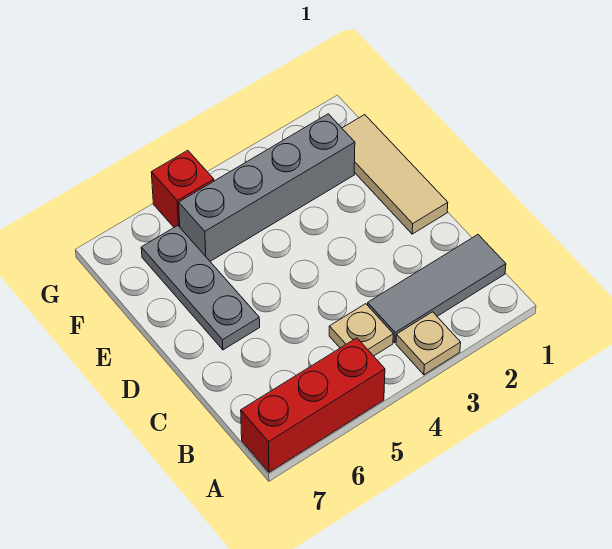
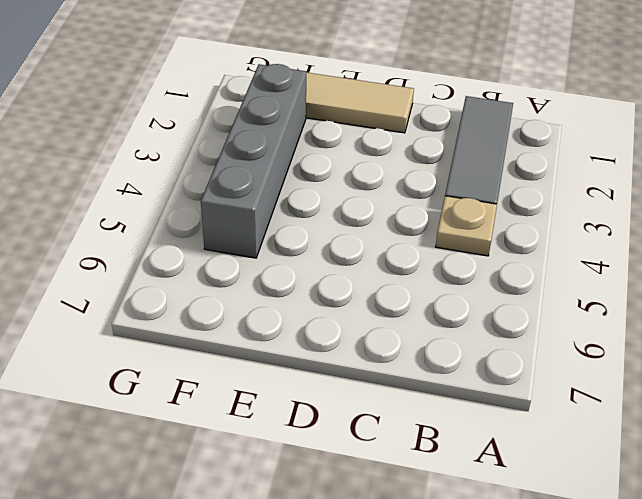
none -> tan 1x1 plate [396,312,461,375]
none -> red 1x3 brick [241,338,385,472]

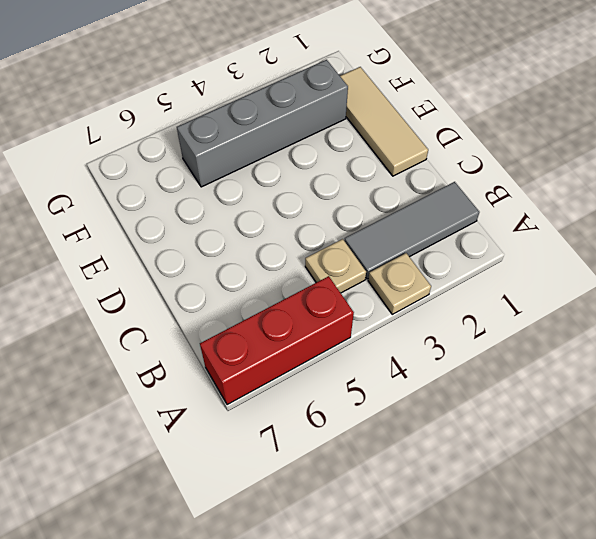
none -> grey 1x3 plate [141,226,260,350]
none -> red 1x1 brick [151,150,214,227]

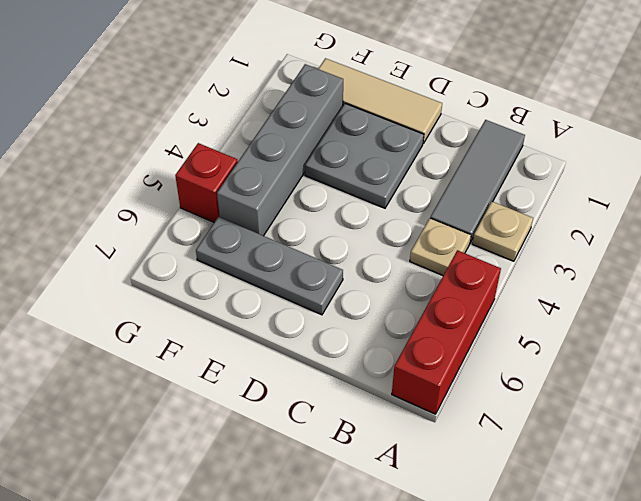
grey 2x2 plate [305,103,424,208] -> none

